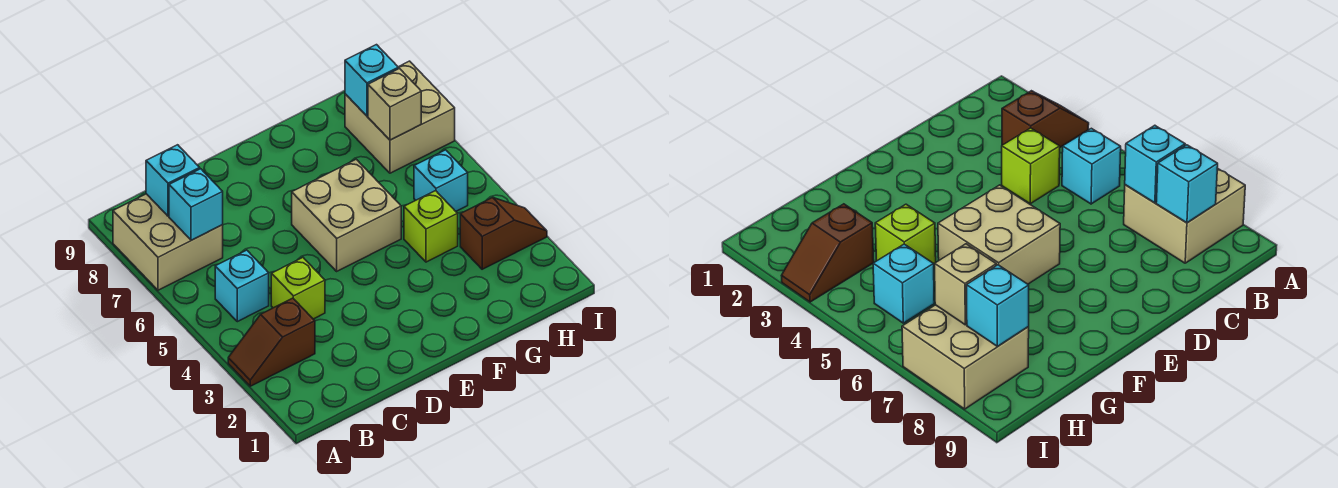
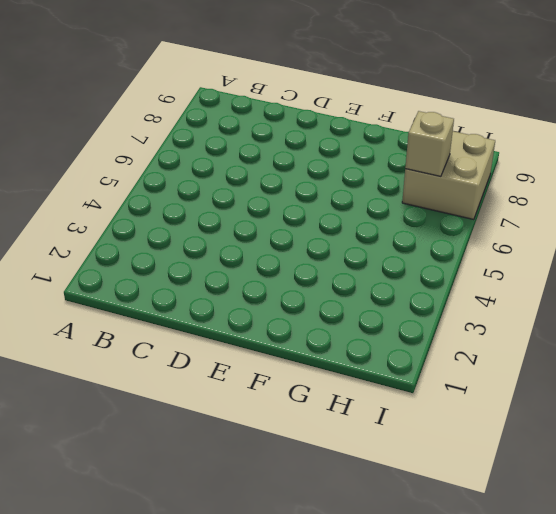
none -> brown 1x2 slope [228,298,315,386]
none -> tan 2x2 brick [113,194,223,290]
none -> cyan 1x1 brick [215,250,269,322]

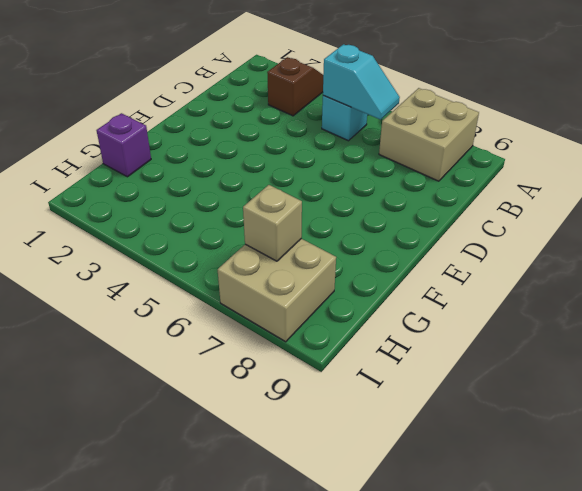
cyan 1x2 slope [323,44,400,120] -> none
purple 1x1 brick [96,113,151,177] -> none
none -> lime 1x1 brick [271,258,325,319]
none -> tan 2x2 brick [292,159,401,271]
none -> lime 1x1 brick [404,191,458,262]

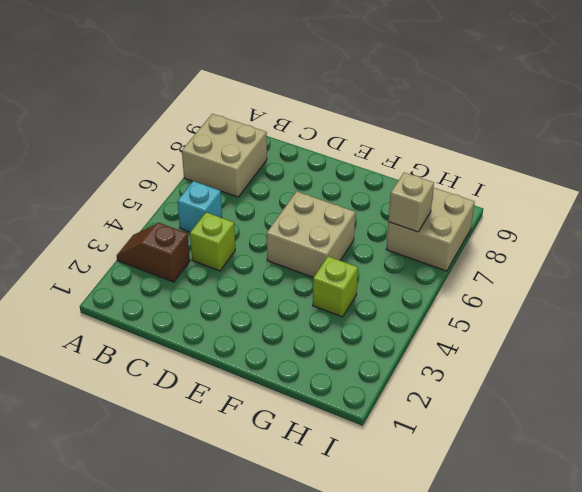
none -> brown 1x2 slope [460,197,547,269]
none -> cyan 1x1 brick [414,150,468,211]
none -> cyan 1x1 brick [169,169,223,240]

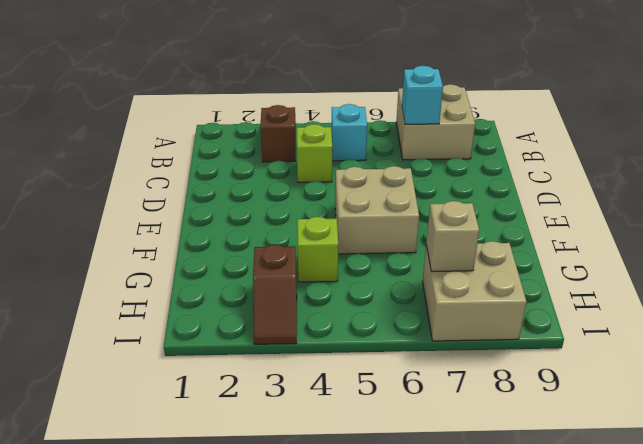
none -> cyan 1x1 brick [414,150,468,211]
none -> cyan 1x1 brick [146,145,200,216]
none -> cyan 1x1 brick [345,45,398,116]

